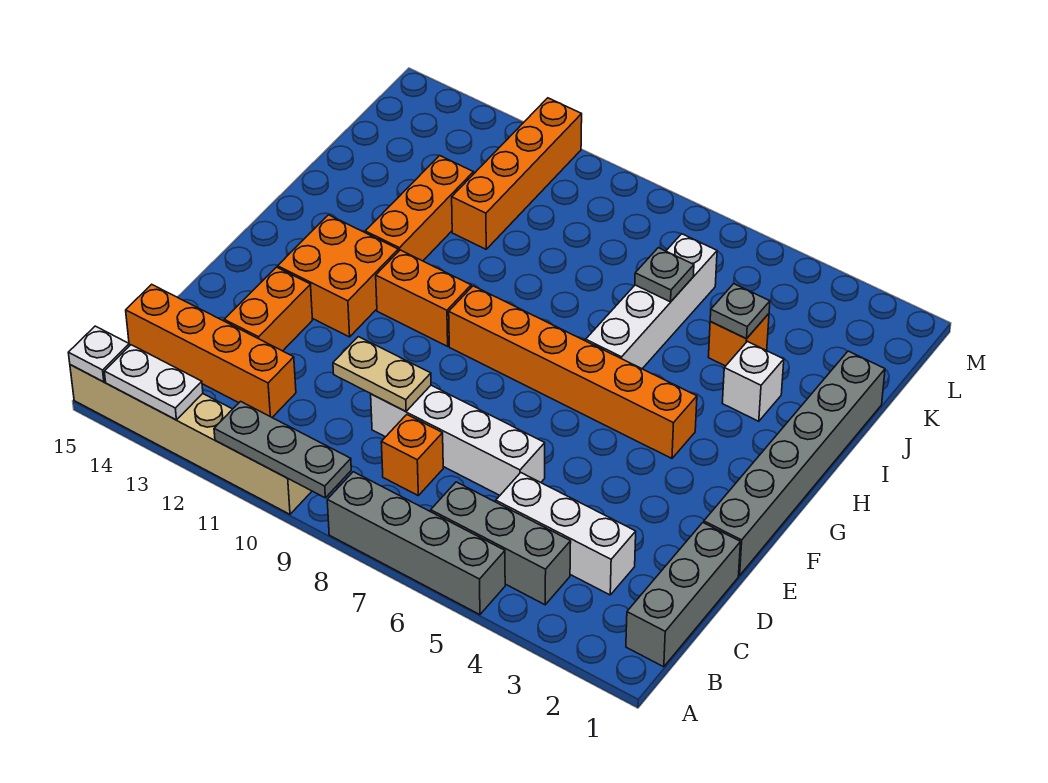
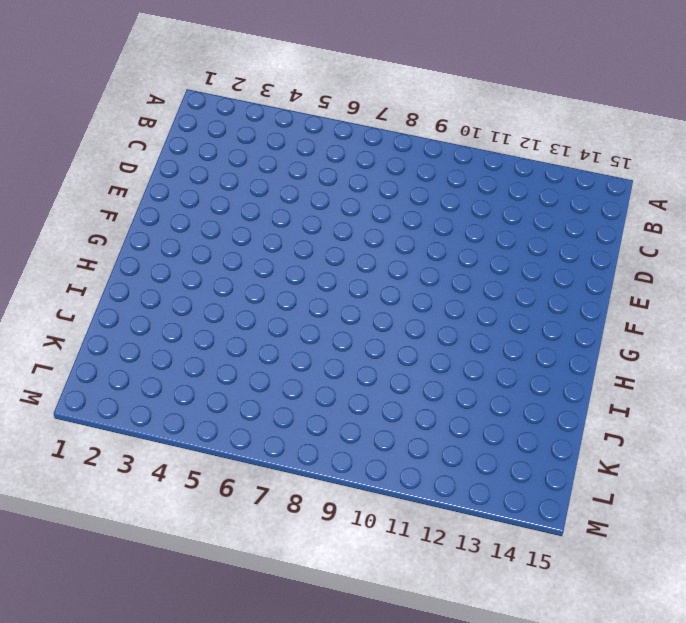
none -> grey 1x4 brick [327,472,505,615]
none -> tan 1x6 brick [70,365,312,514]
none -> grey 1x3 brick [626,523,741,667]

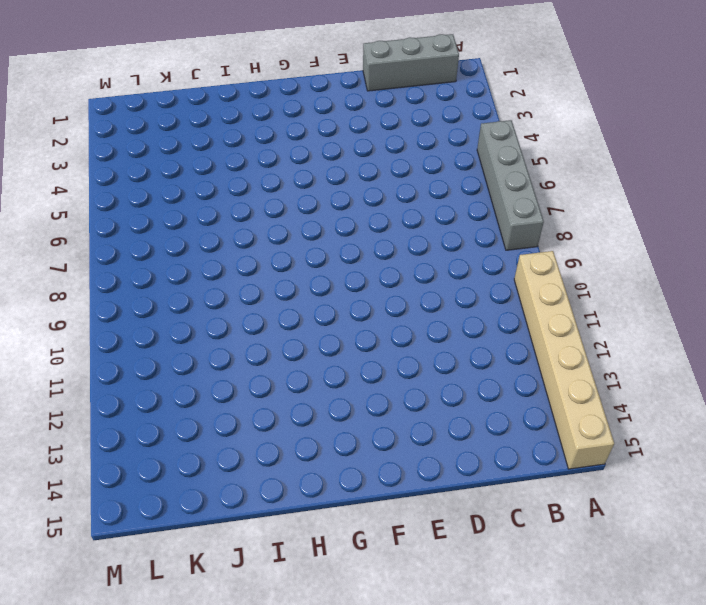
none -> grey 1x3 brick [431,482,571,605]
none -> white 1x3 brick [496,473,636,595]
none -> orange 1x1 brick [381,415,443,495]

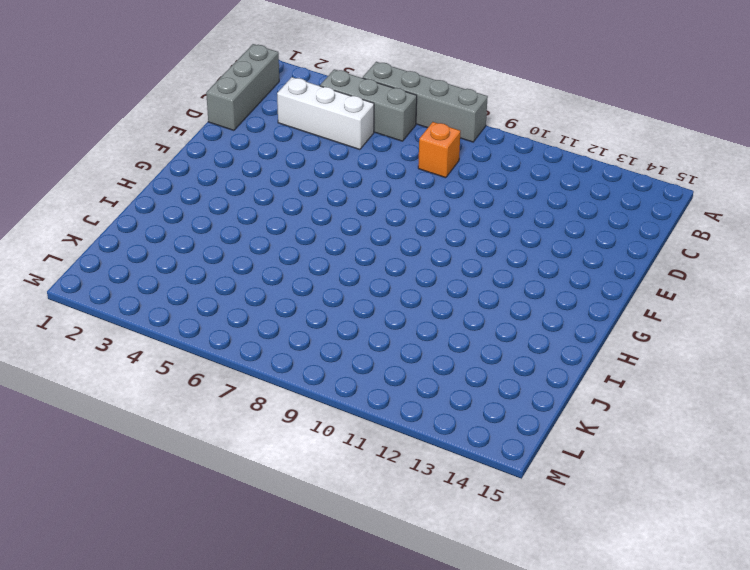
none -> tan 1x6 brick [70,365,312,514]
none -> orange 1x4 brick [126,284,296,417]
none -> white 1x4 brick [371,385,545,495]

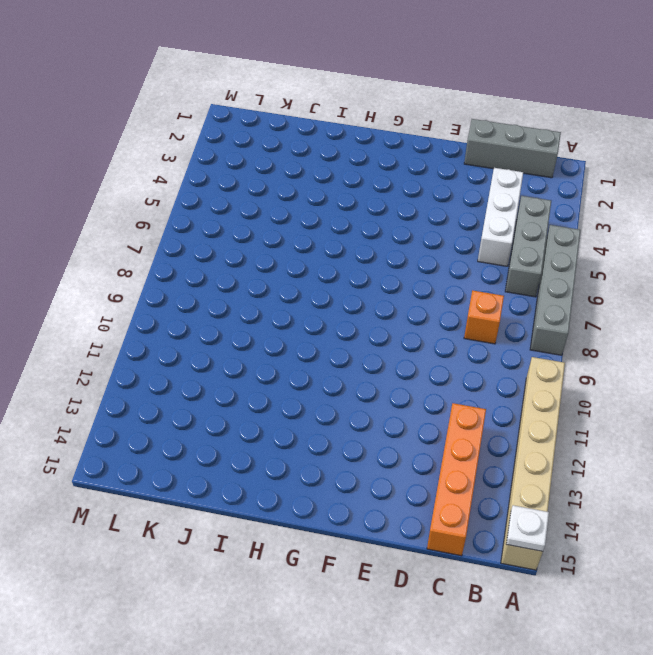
none -> white 1x4 brick [371,385,545,495]
none -> orange 1x2 brick [224,267,312,351]
none -> grey 1x6 brick [704,351,885,576]

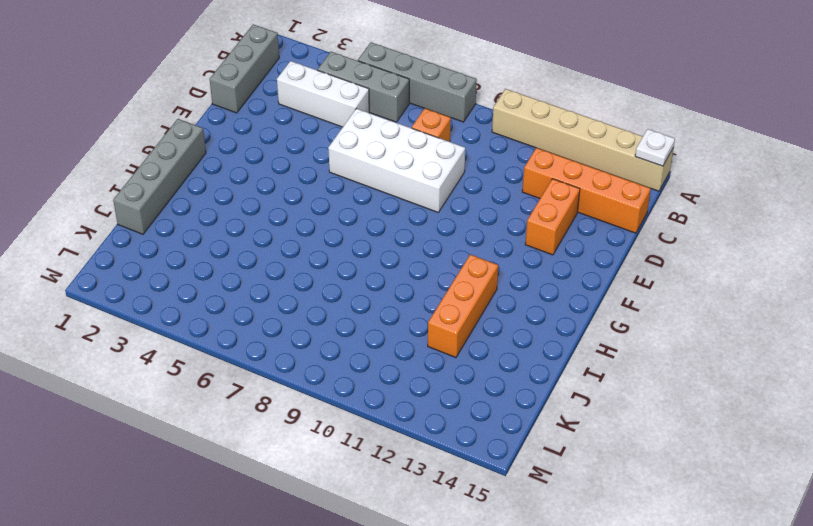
white 2x4 brick [328,109,465,213] -> white 1x4 brick [371,385,545,495]
grey 1x4 brick [113,119,206,234] -> grey 1x6 brick [704,351,885,576]
none -> orange 2x2 brick [278,215,398,337]
none -> orange 1x6 brick [449,286,697,458]
none -> orange 1x2 brick [376,250,471,346]

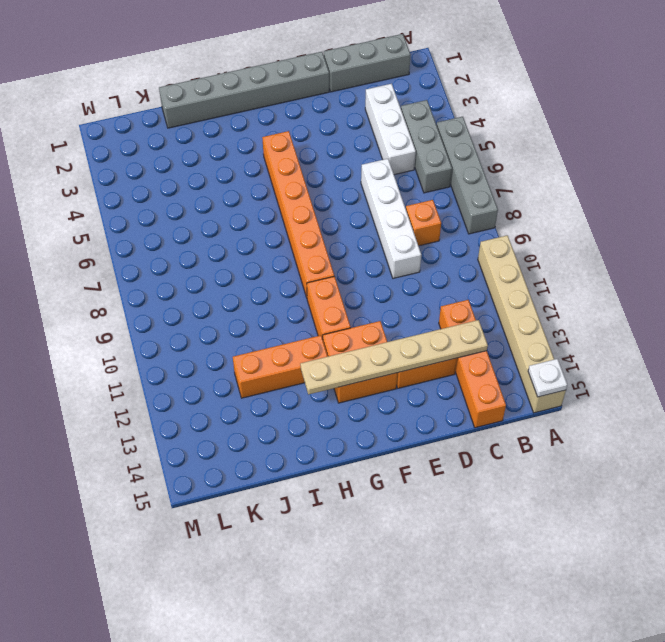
tan 1x6 plate [300,320,488,394] -> none
none -> white 1x4 brick [586,234,717,369]
none -> white 1x1 brick [722,341,784,421]
none -> orange 1x1 brick [708,314,769,366]

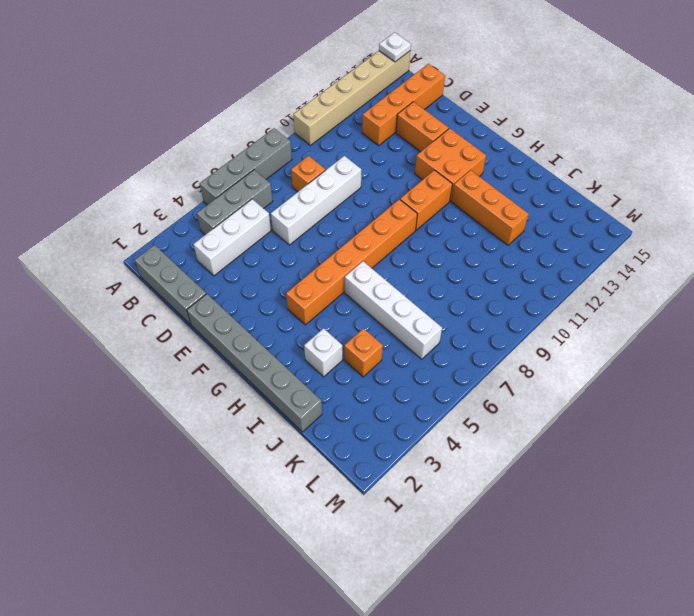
none -> orange 1x4 brick [452,98,582,249]
none -> grey 1x3 plate [214,401,351,498]
none -> white 1x2 plate [104,345,203,420]

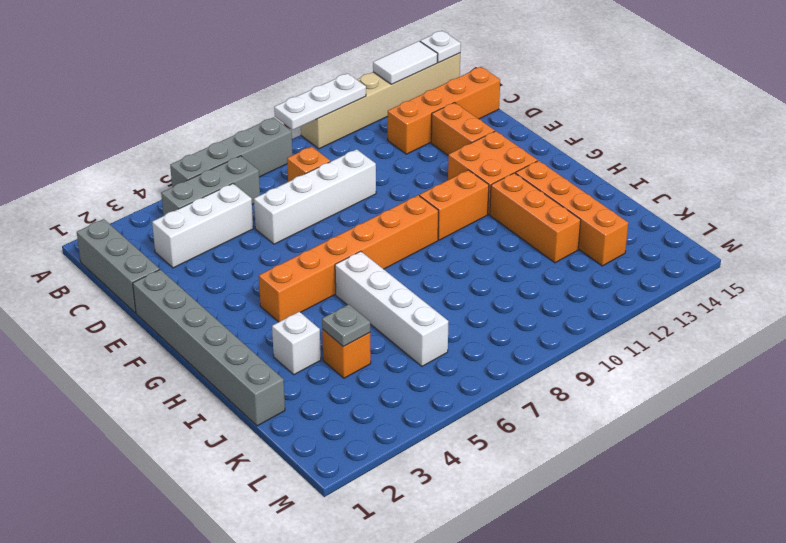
white 1x3 plate [274,73,366,130] -> grey 1x3 plate [214,401,351,498]
white 1x2 tile [373,41,438,84] -> white 1x2 plate [104,345,203,420]
orange 1x4 brick [516,161,628,266] -> orange 1x4 brick moved to [452,98,582,249]
none -> tan 1x2 plate [333,337,431,411]
none -> grey 1x1 plate [635,248,694,302]

